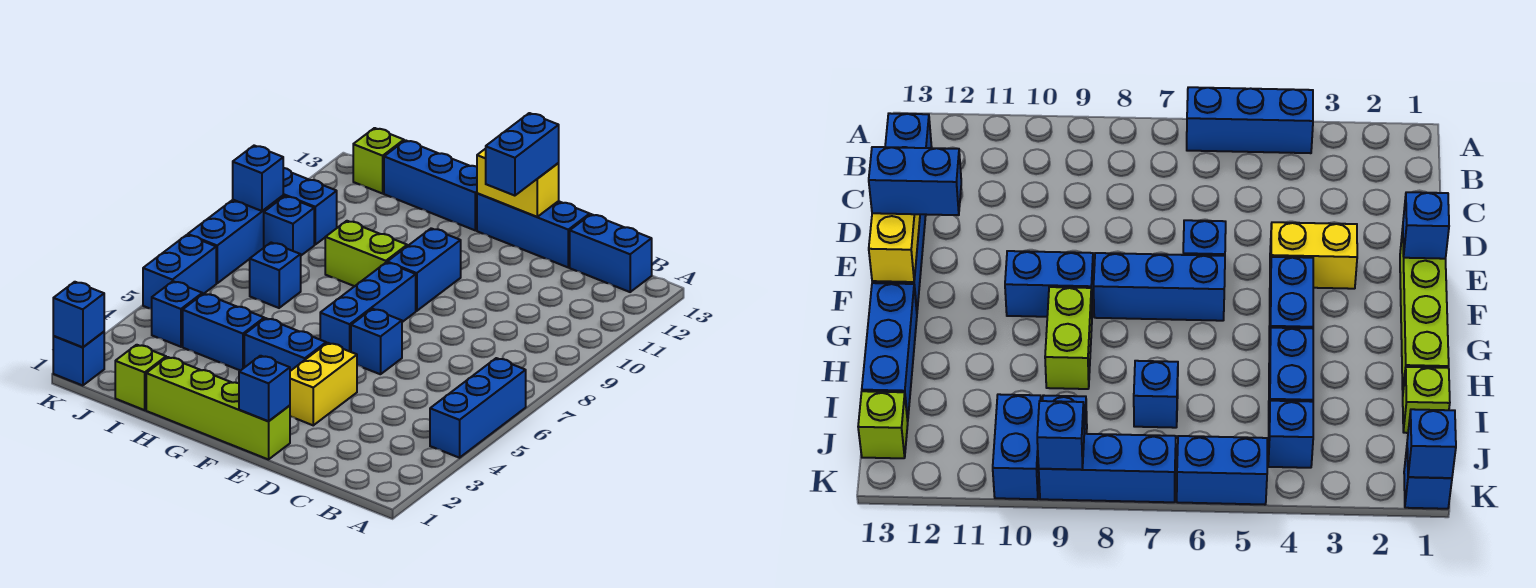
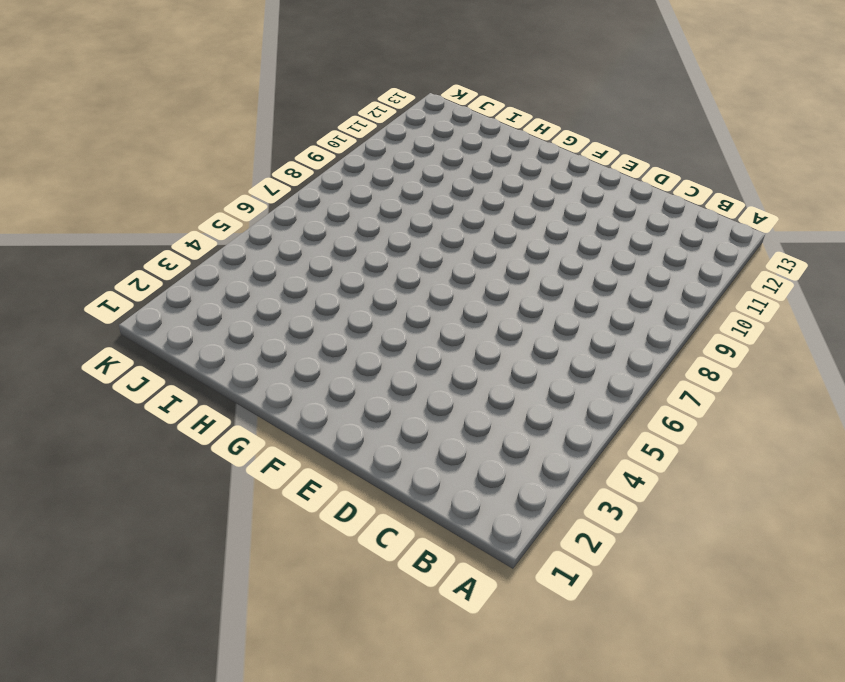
none -> blue 1x3 brick [430,358,526,458]
none -> blue 1x2 brick [570,214,652,292]
none -> blue 1x3 brick [477,193,590,267]

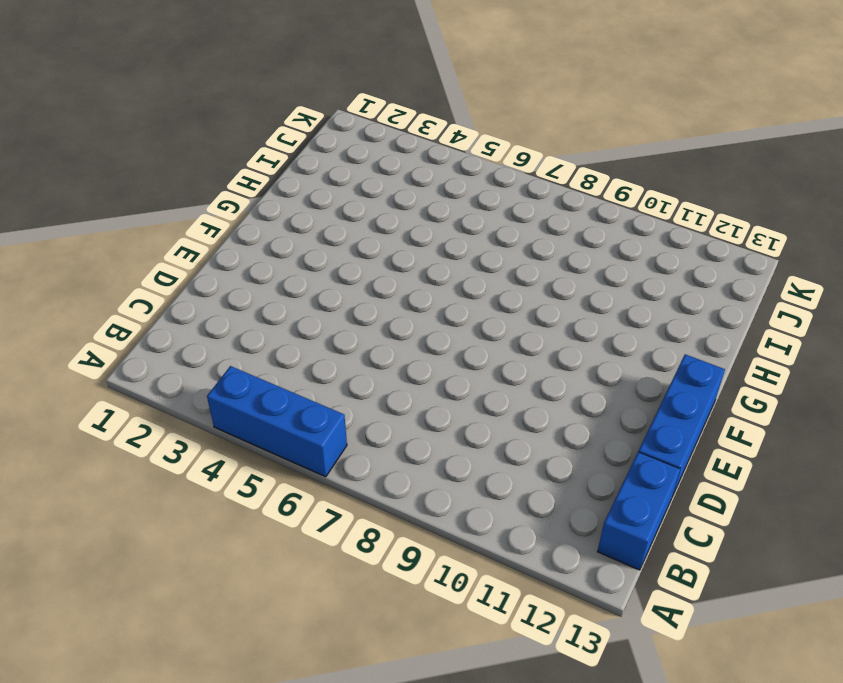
none -> lime 1x4 brick [146,357,290,459]
none -> yellow 1x2 brick [290,343,357,425]
none -> blue 1x1 brick [351,309,402,374]

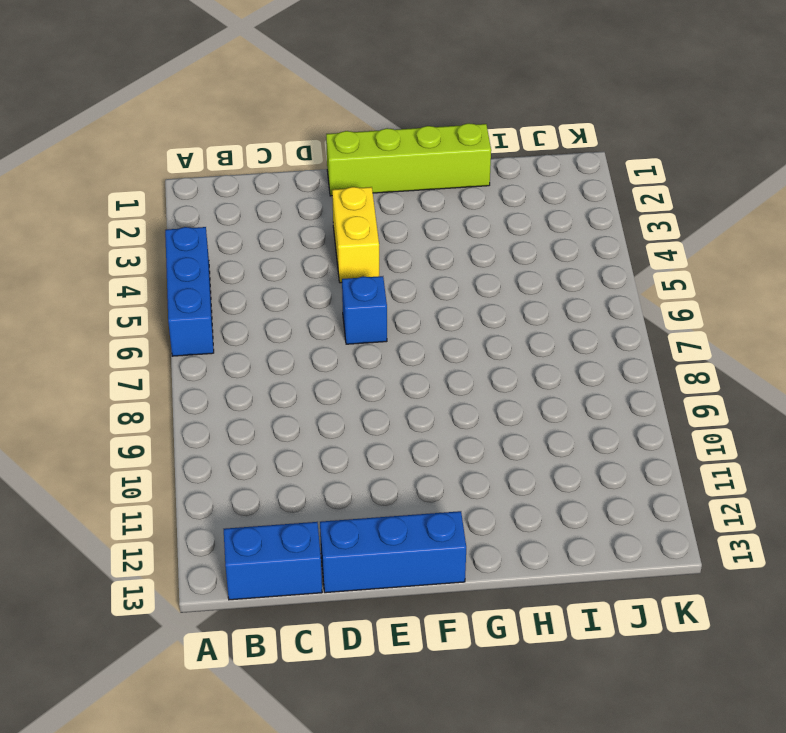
none -> blue 1x2 brick [244,318,326,371]
none -> blue 1x3 brick [320,262,416,352]
none -> blue 1x2 brick [387,228,461,311]

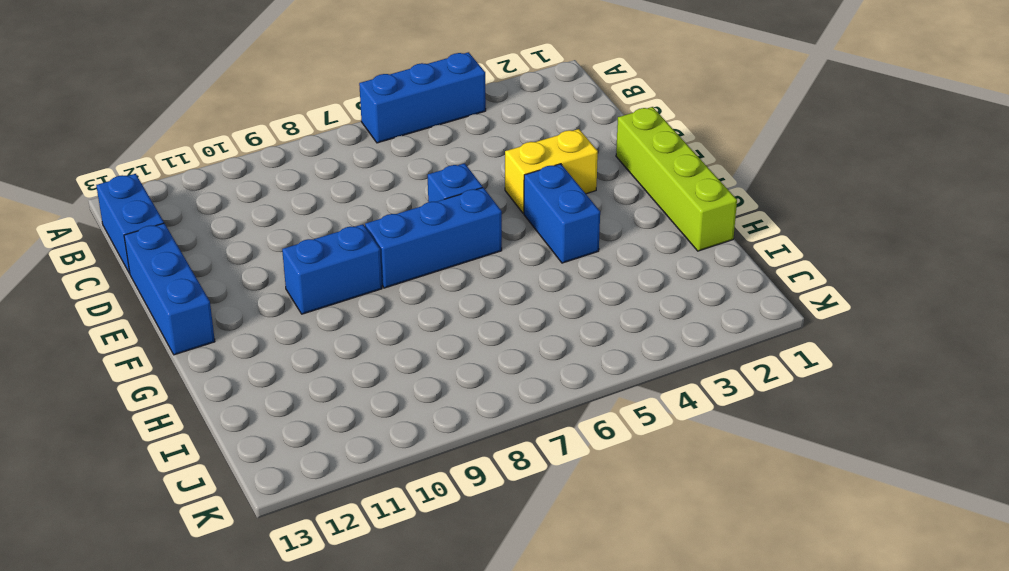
none -> lime 1x2 brick [325,221,407,286]
none -> blue 1x3 brick [384,140,477,230]
none -> blue 1x2 brick [183,294,264,371]

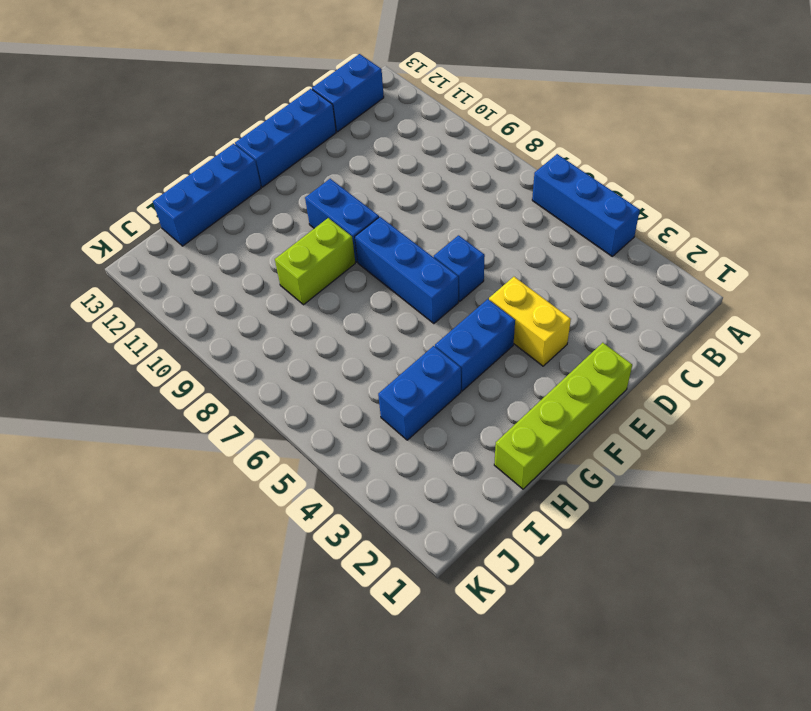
none -> lime 1x1 brick [115,345,166,410]
none -> blue 1x1 brick [250,243,301,308]
none -> blue 1x1 brick [152,281,202,347]

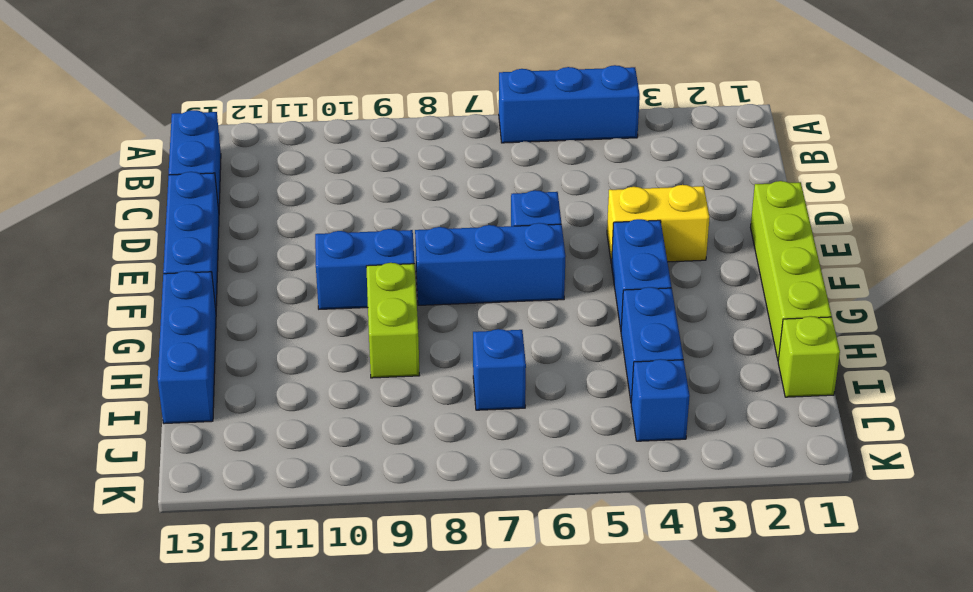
none -> blue 1x1 brick [264,196,314,255]
none -> blue 1x2 brick [283,168,337,244]
none -> lime 1x1 brick [353,128,404,193]

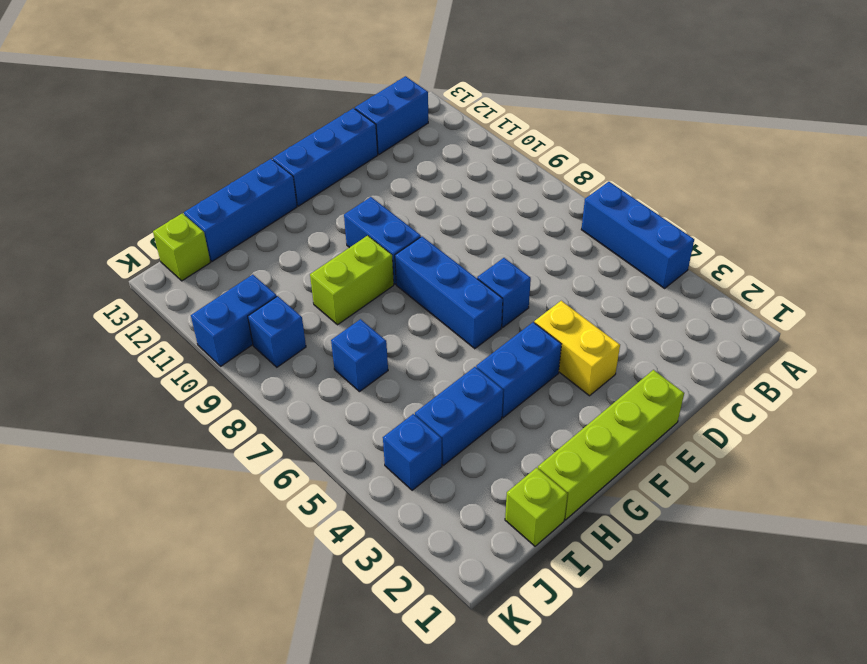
none -> blue 1x1 brick [53,332,104,386]
none -> blue 1x2 brick [143,235,216,309]
none -> blue 1x3 brick [188,196,283,283]

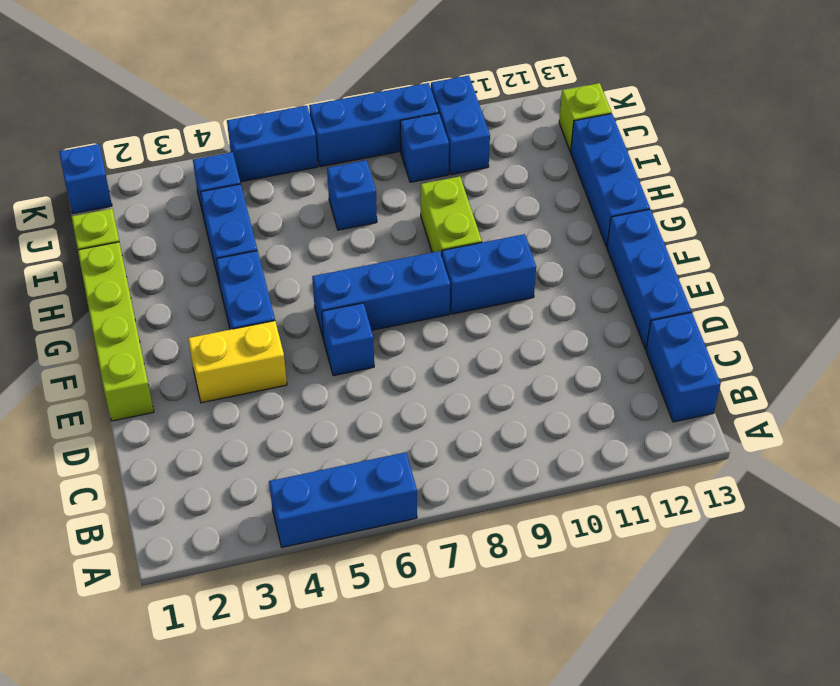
none -> blue 1x1 brick [239,356,290,421]
none -> yellow 1x2 brick [477,149,559,217]
none -> blue 1x1 brick [53,282,104,347]

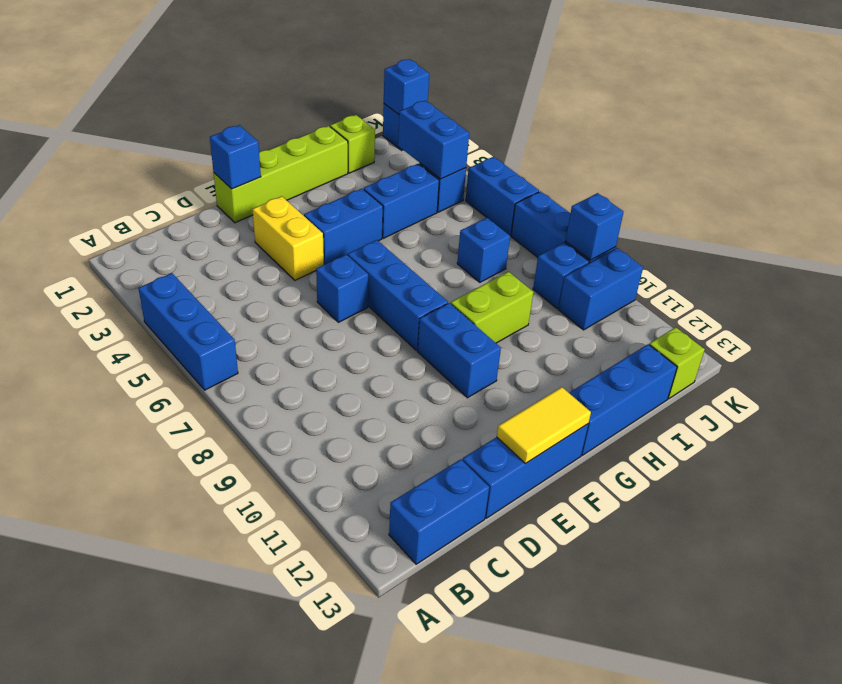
yellow 1x2 tile [497,387,591,464] -> yellow 1x2 brick [477,149,559,217]
blue 1x2 brick [398,101,469,179] -> blue 1x2 brick moved to [486,113,559,196]

